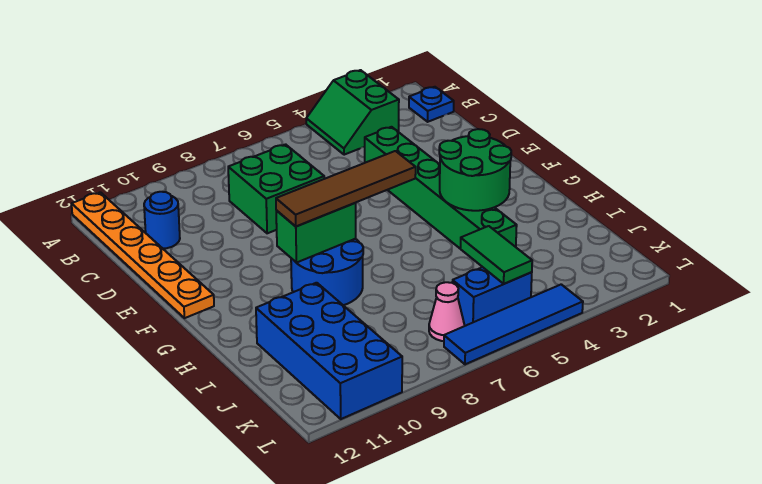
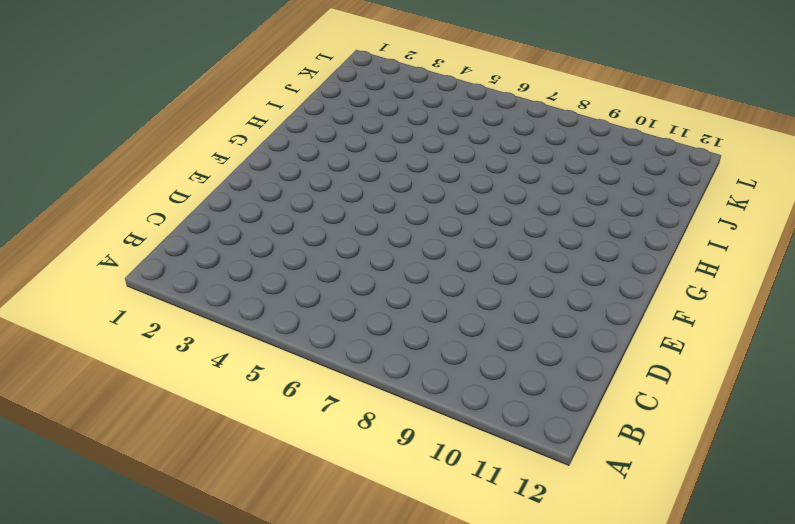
none -> green 2x2 slope [306,70,399,155]
none -> orange 1x6 plate [72,192,214,318]
none -> blue 1x1 plate [409,87,454,122]

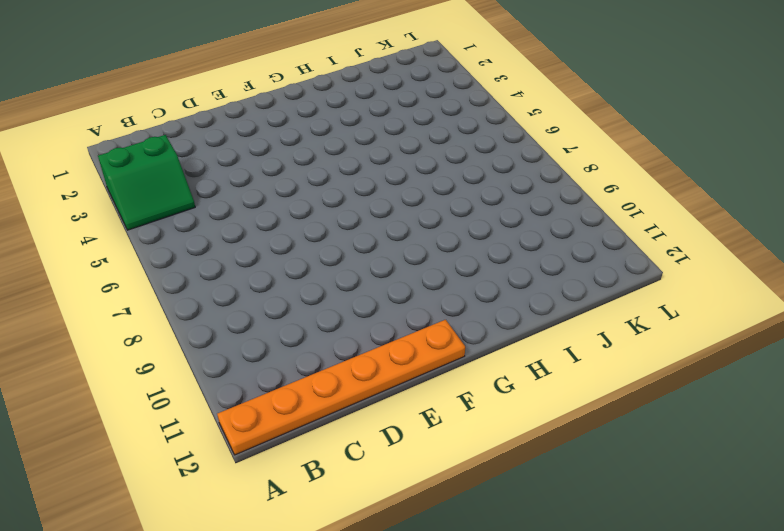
none -> blue 1x1 plate [409,87,454,122]
none -> green 2x2 brick [228,144,324,233]
none -> blue 1x1 round brick [144,192,180,249]

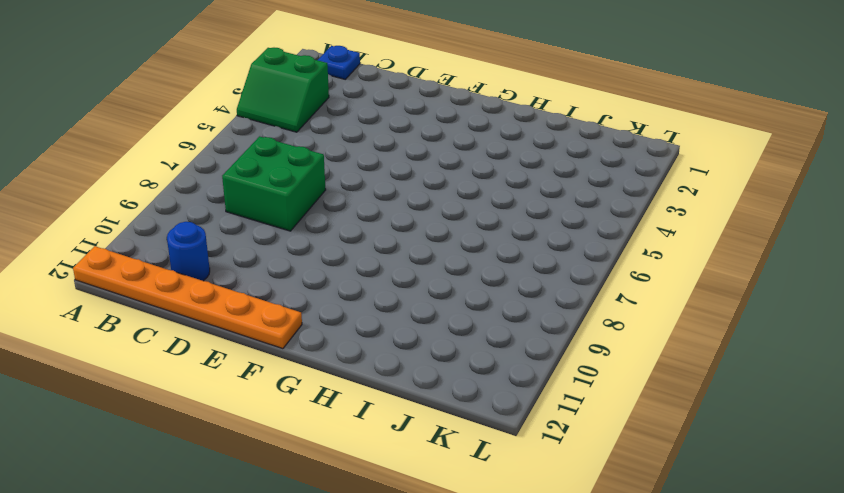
none -> green 1x6 brick [365,127,517,248]
none -> blue 2x2 round brick [291,239,363,305]
none -> blue 2x4 brick [256,283,402,419]

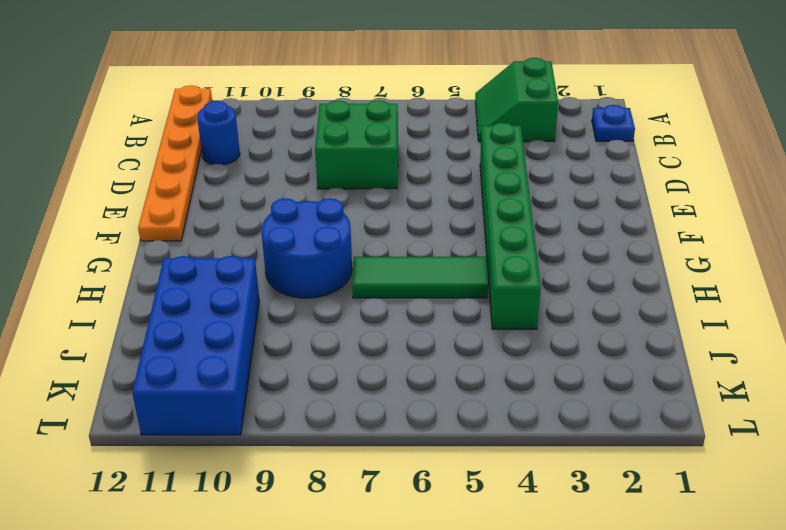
green 1x3 tile [352,257,488,298] -> none
none -> blue 1x2 brick [452,267,532,326]
none -> pink 1x1 cone [429,282,464,341]
none -> blue 1x4 tile [444,284,583,364]

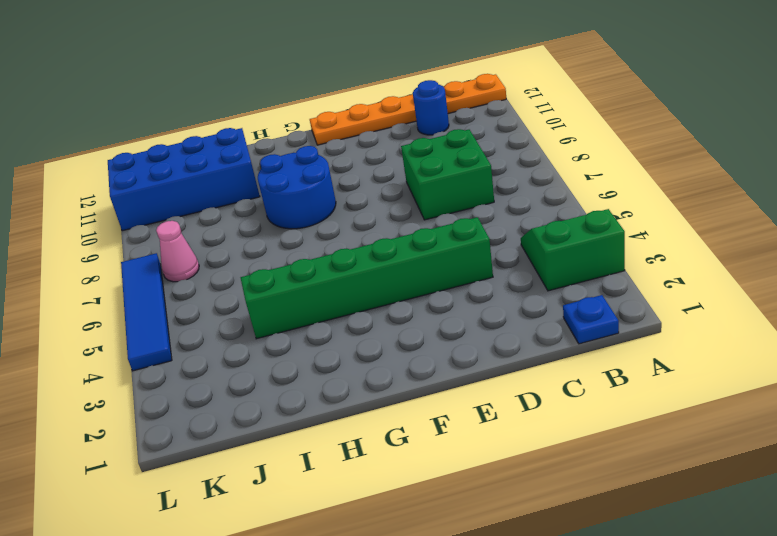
none -> blue 1x2 brick [452,267,532,326]
none -> green 2x2 round brick [439,129,511,211]
none -> green 1x2 brick [276,203,356,263]

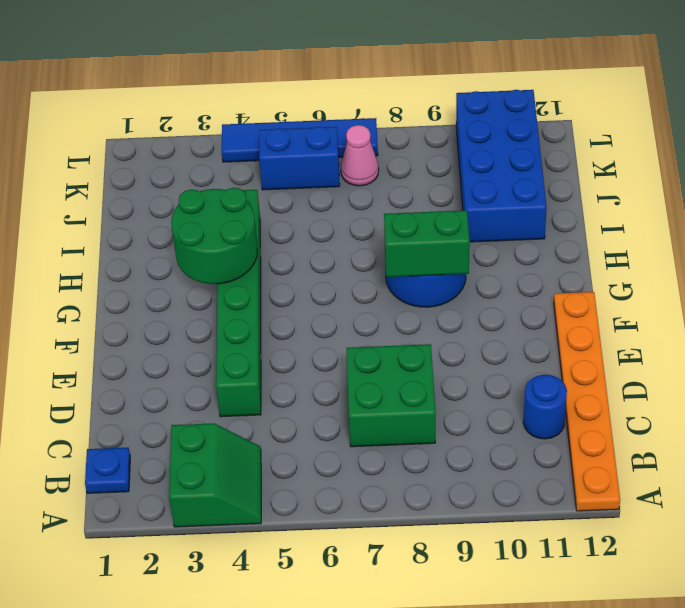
none -> green 1x2 tile [460,226,532,284]
none -> brown 1x4 tile [276,151,416,226]

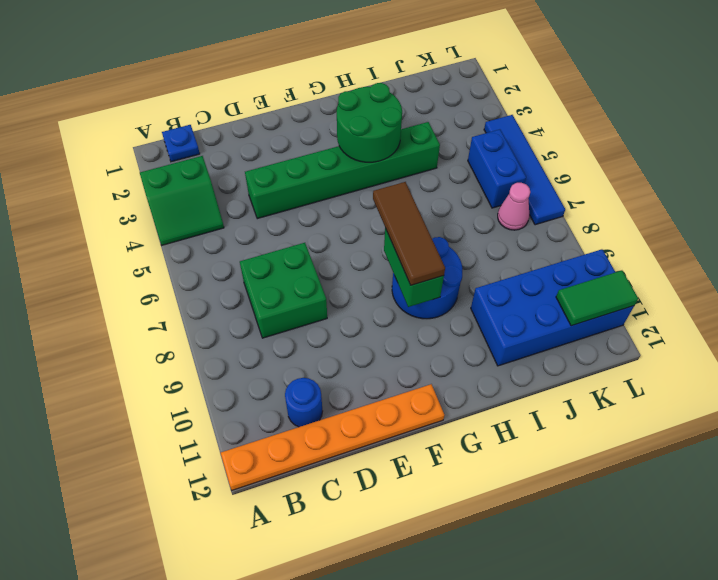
brown 1x3 tile [373,182,445,285] -> brown 1x4 tile [276,151,416,226]
green 1x2 tile [556,271,638,326] -> green 1x2 tile moved to [460,226,532,284]

